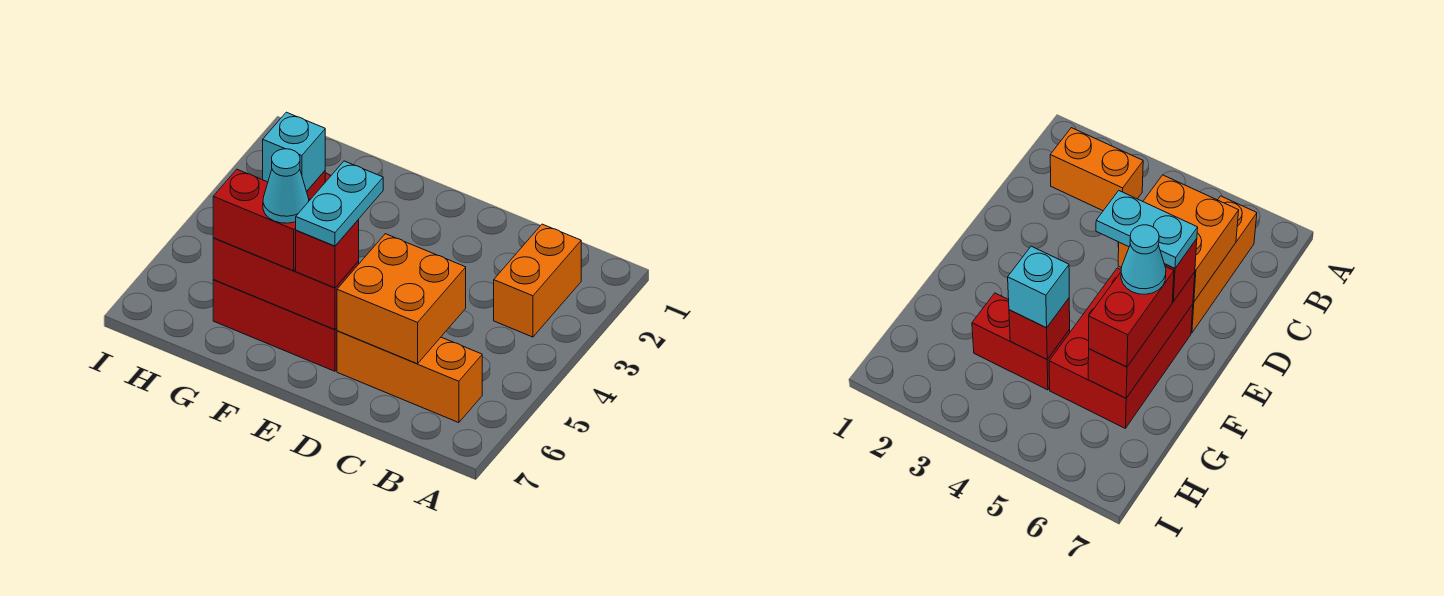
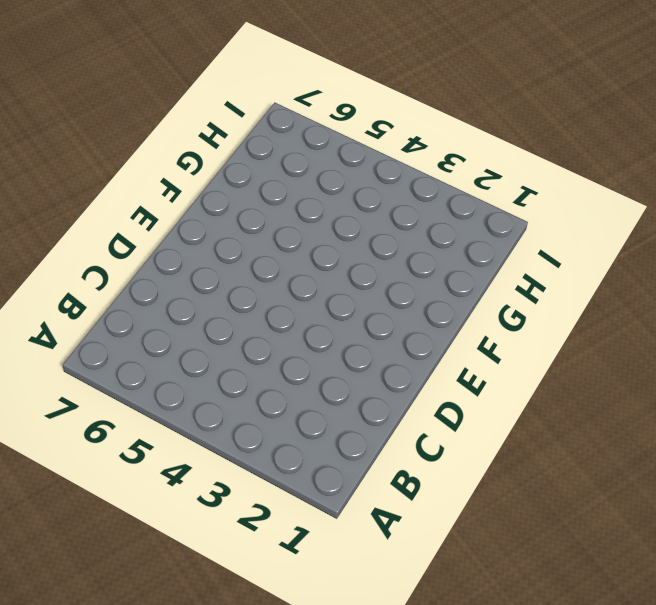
none -> orange 1x2 brick [494,224,581,337]
none -> orange 1x3 brick [337,331,482,423]
none -> red 2x3 brick [213,280,337,371]

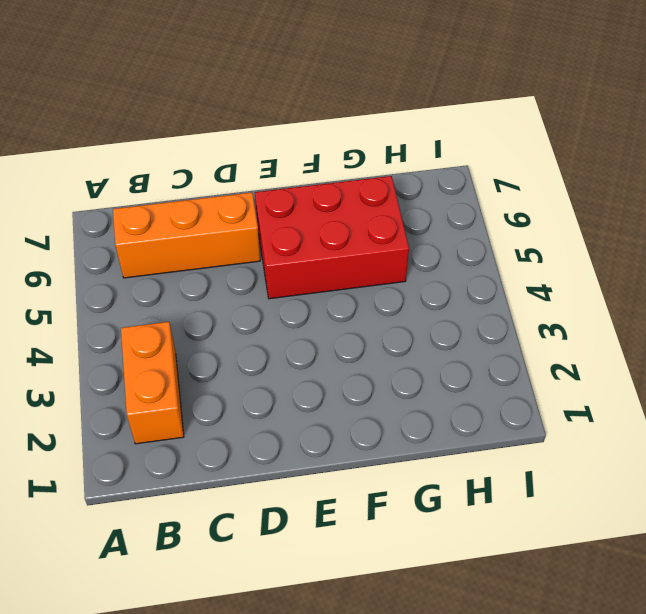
none -> red 1x2 brick [972,293,1070,390]
none -> orange 2x2 brick [337,234,466,364]
none -> red 1x3 brick [213,238,359,330]

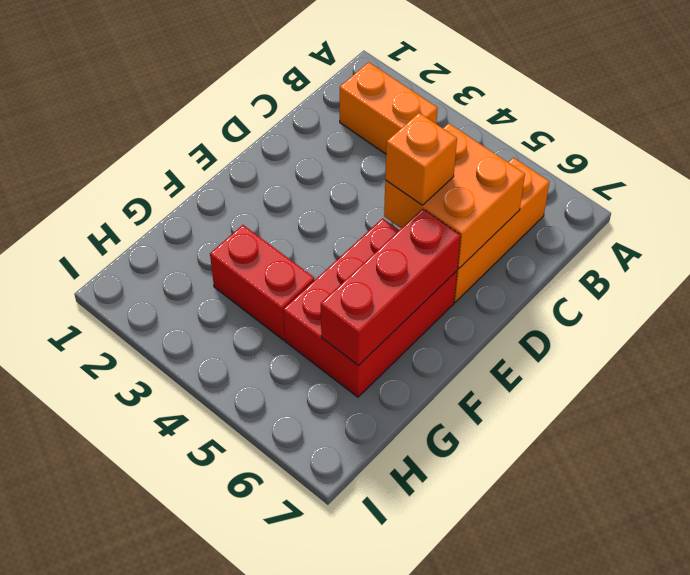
orange 1x1 brick [385,113,457,205] -> none
none -> red 1x1 brick [1009,298,1070,359]
none -> red 1x1 brick [296,220,359,288]
none -> red 1x2 brick [213,170,310,271]

